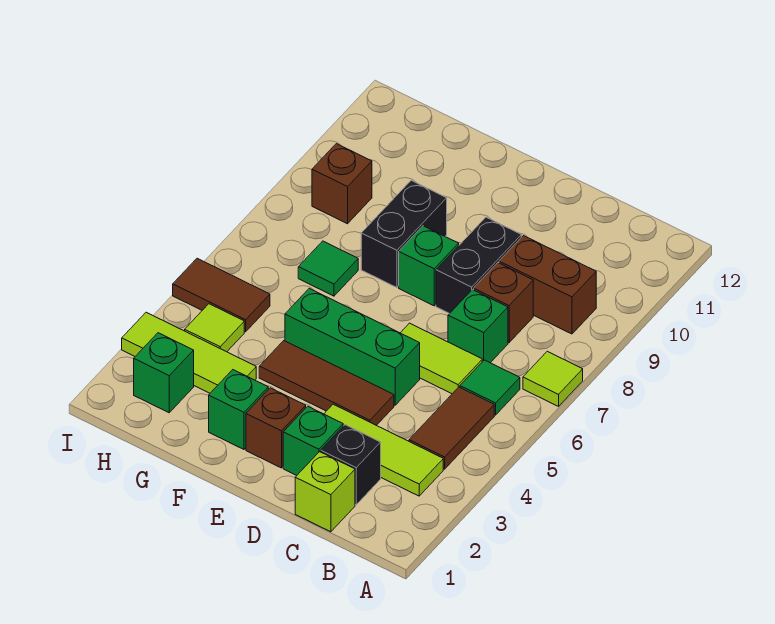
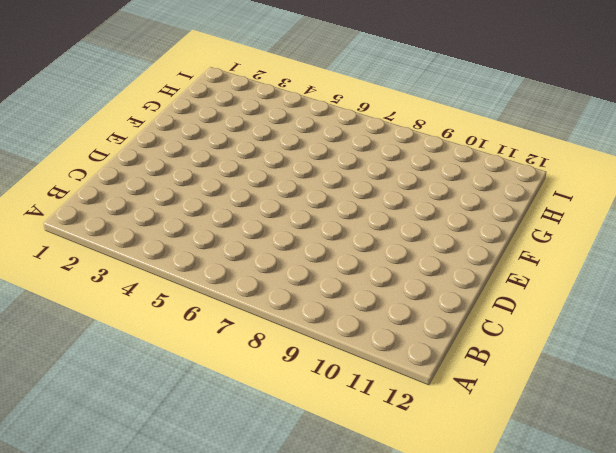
none -> lime 1x1 tile [523,351,583,406]
none -> lime 1x3 tile [324,404,443,496]
none -> brown 1x2 tile [409,387,494,469]

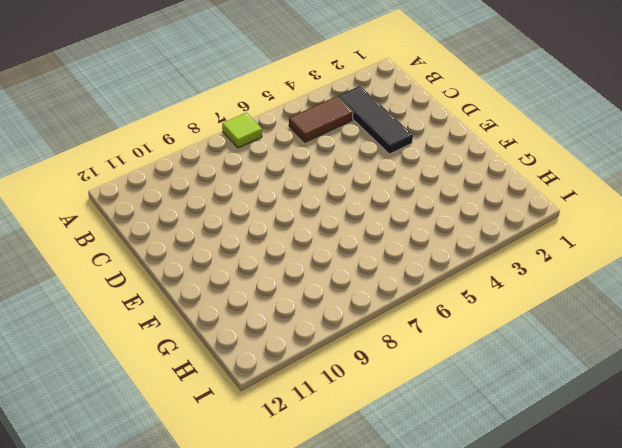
black 1x3 tile [338,86,413,154] -> lime 1x3 tile [324,404,443,496]
none -> green 1x1 tile [460,360,520,415]
none -> brown 1x2 brick [499,236,596,334]
none -> lime 1x1 brick [295,452,355,532]

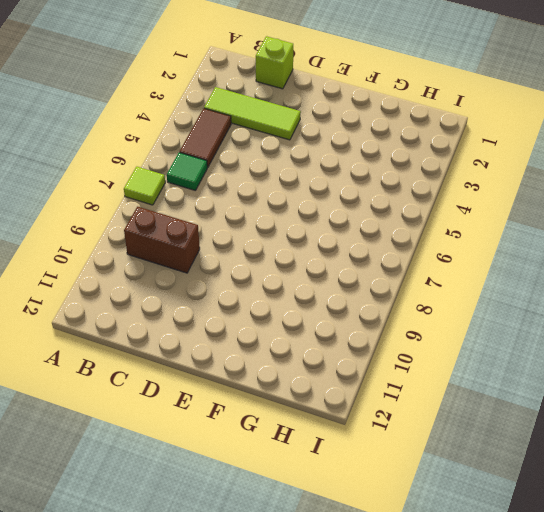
none -> black 1x1 brick [321,425,381,505]
none -> lime 1x2 tile [401,323,482,394]
none -> green 1x1 brick [448,290,508,363]

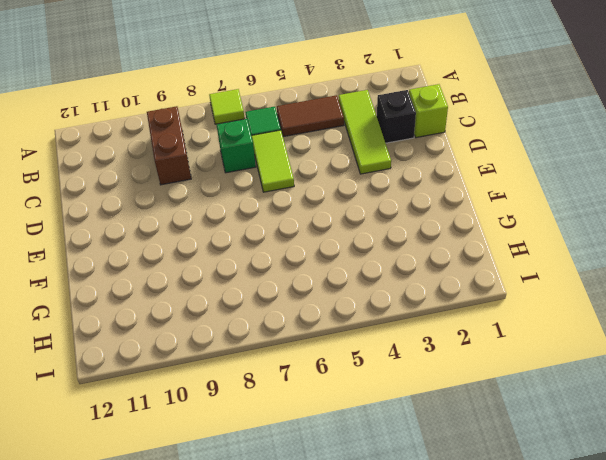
none -> brown 1x1 brick [474,263,533,343]
none -> green 1x1 brick [283,406,343,476]
none -> brown 1x3 tile [259,341,394,425]

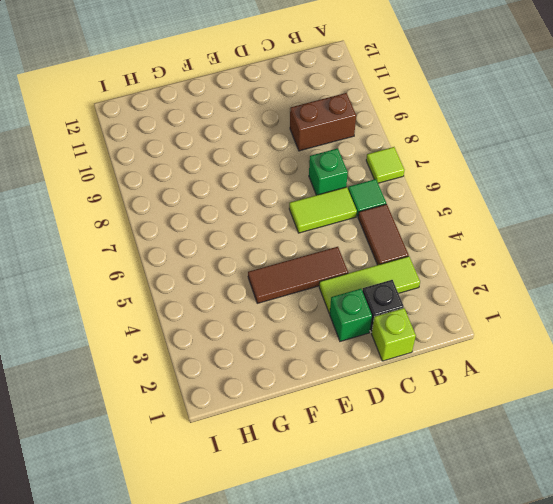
none -> brown 1x1 brick [474,263,533,343]
none -> green 1x3 brick [285,288,420,405]
none -> black 1x2 brick [436,217,521,314]

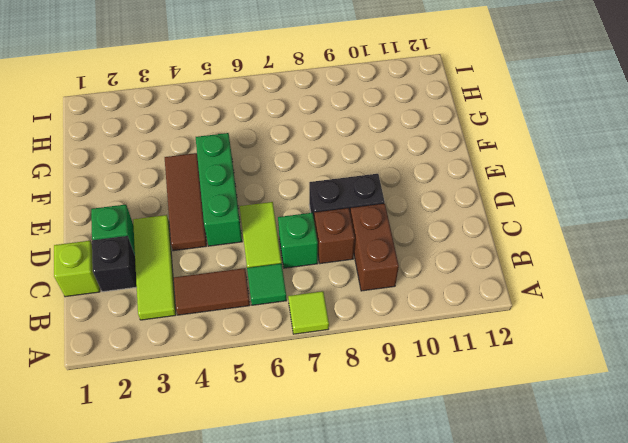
none -> brown 1x1 brick [246,388,306,468]
none -> green 1x1 brick [399,226,459,306]
none -> green 1x1 brick [209,370,268,449]

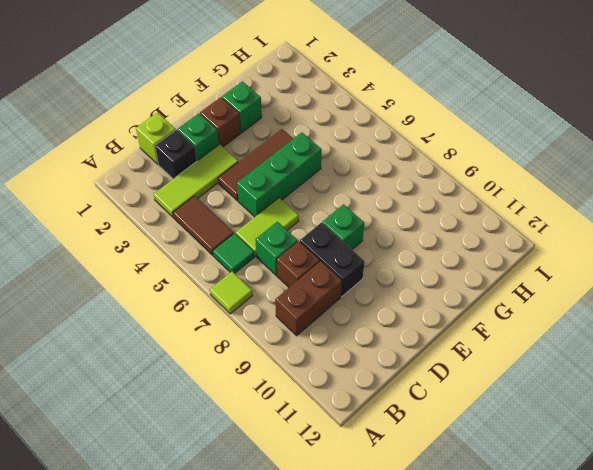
none -> black 1x2 brick [361,180,447,287]
none -> lime 1x3 tile [122,312,256,393]
none -> green 1x1 tile [298,241,358,296]

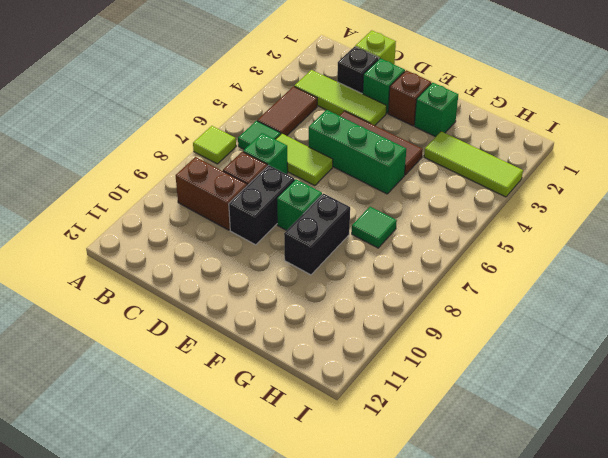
none -> green 1x1 brick [134,333,194,413]
none -> lime 1x1 tile [185,304,244,352]
none -> brown 1x2 tile [173,258,270,332]

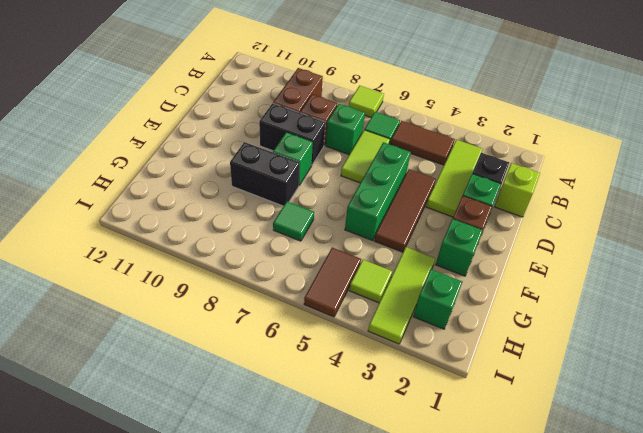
none -> brown 1x1 brick [312,144,372,224]

